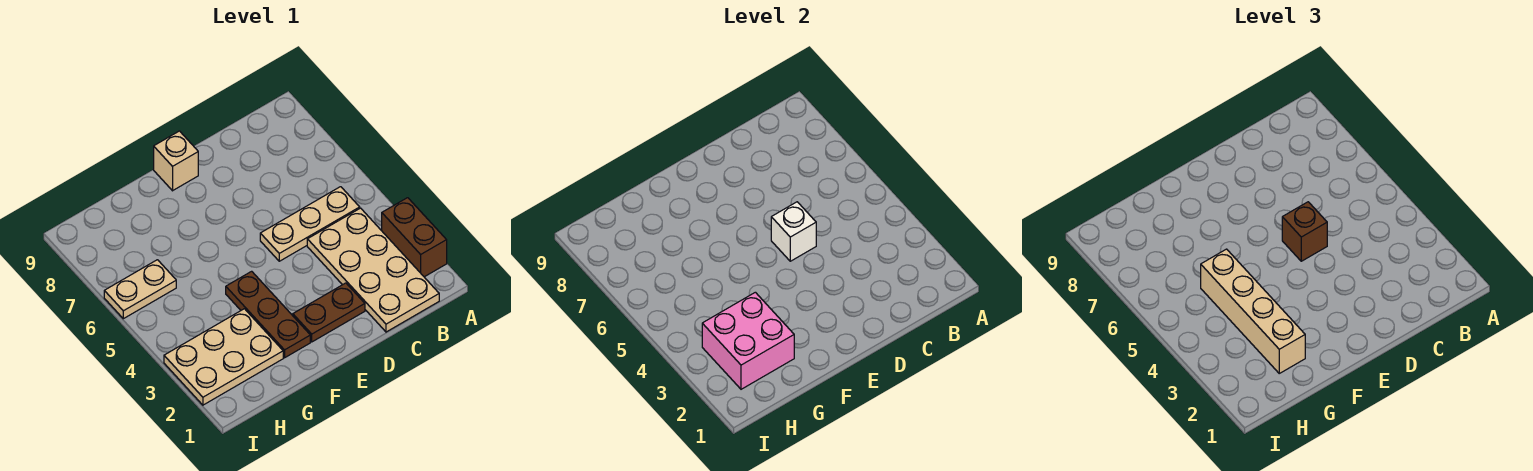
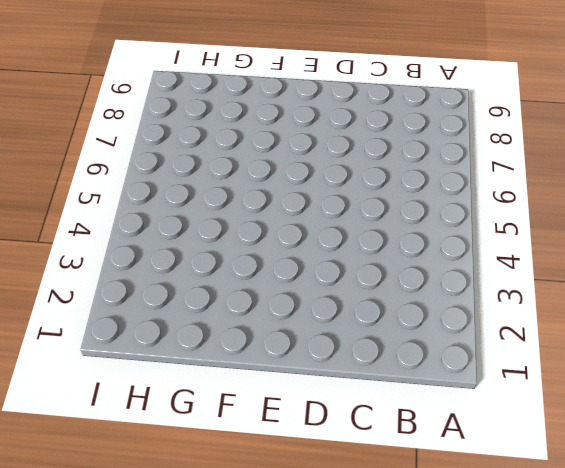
none -> brown 1x2 brick [382,198,447,277]
none -> tan 2x4 plate [307,208,439,332]
none -> tan 1x3 plate [260,187,360,261]

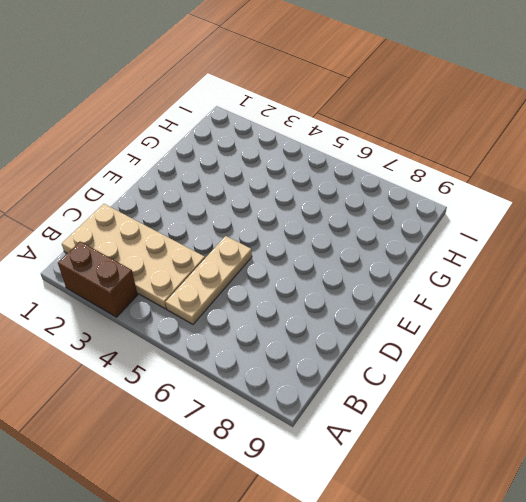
none -> brown 1x2 plate [293,283,365,342]
none -> tan 1x1 brick [154,131,198,191]
none -> brown 1x3 plate [226,271,310,358]

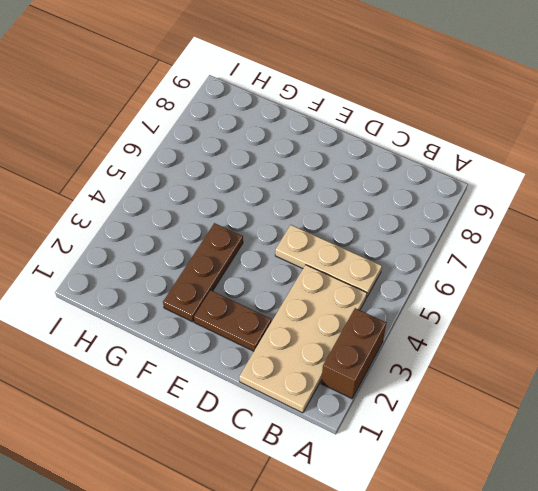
none -> tan 1x1 brick [154,131,198,191]
none -> tan 2x3 plate [164,309,283,405]
none -> tan 1x2 plate [104,260,176,319]

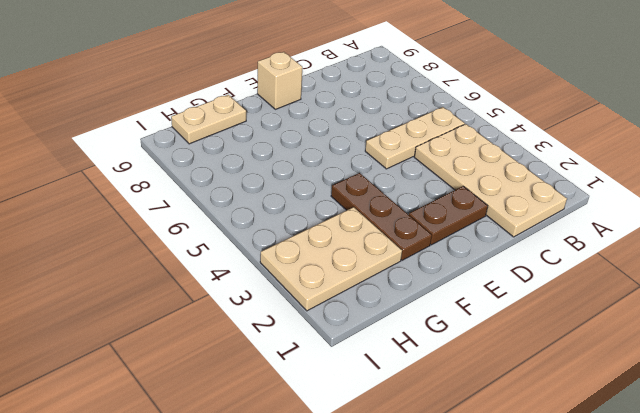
tan 1x2 plate [171,95,246,144] -> tan 1x2 plate moved to [104,260,176,319]
none -> brown 1x2 brick [382,198,447,277]
none -> white 1x1 brick [771,202,816,261]
none -> pink 2x2 brick [702,292,794,389]

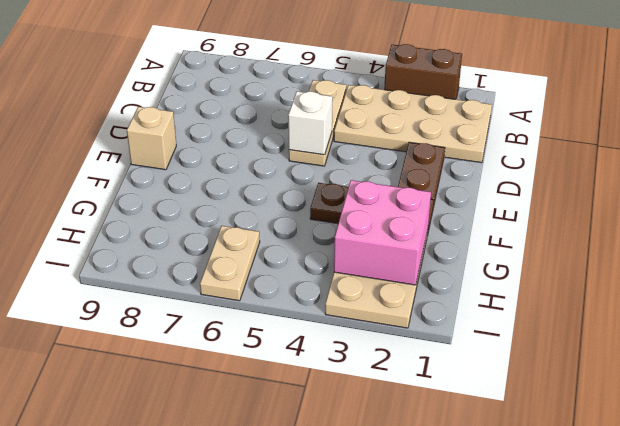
none -> brown 1x1 brick [1282,202,1327,261]
none -> tan 1x4 brick [1201,249,1305,373]

